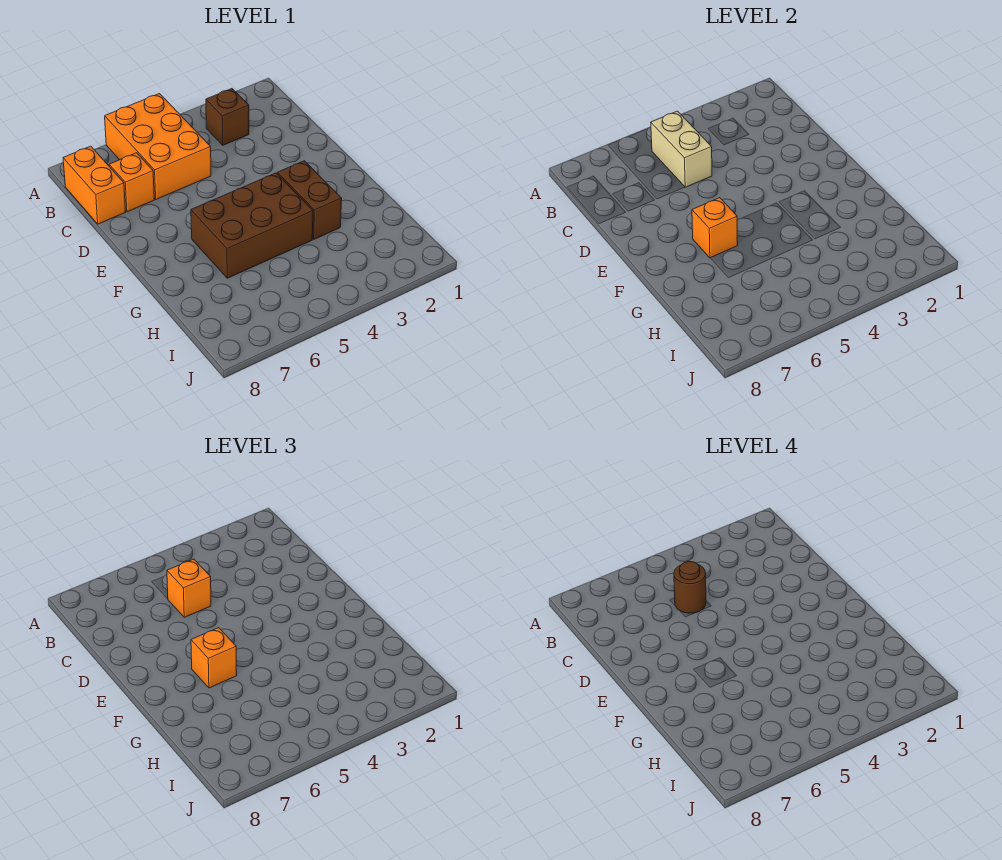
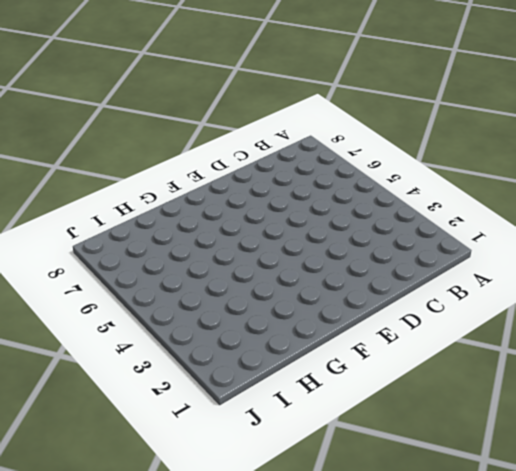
none -> orange 2x3 brick [105,94,211,199]
none -> brown 1x1 brick [206,89,249,145]

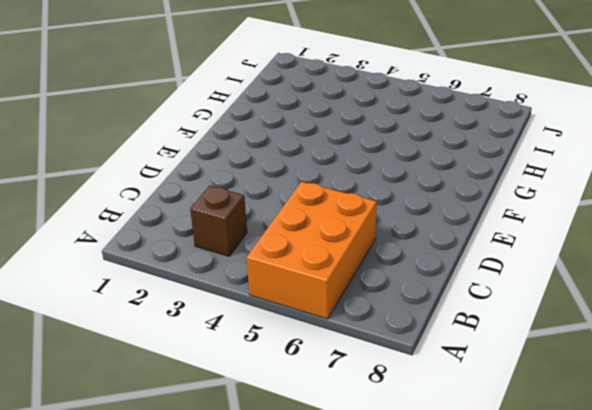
none -> orange 1x2 brick [63,146,126,224]
none -> orange 1x1 brick [109,153,154,212]

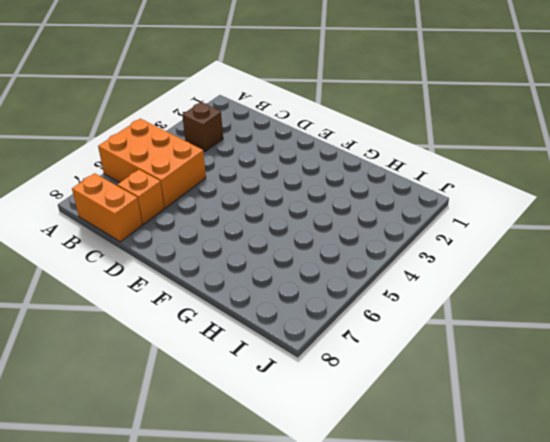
none -> brown 1x2 brick [278,161,342,239]
none -> brown 2x3 brick [191,173,313,278]

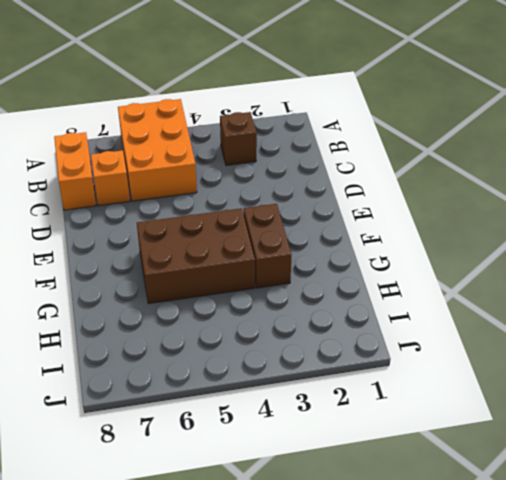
none -> tan 1x2 brick [651,111,712,187]
none -> orange 1x1 brick [692,198,738,258]

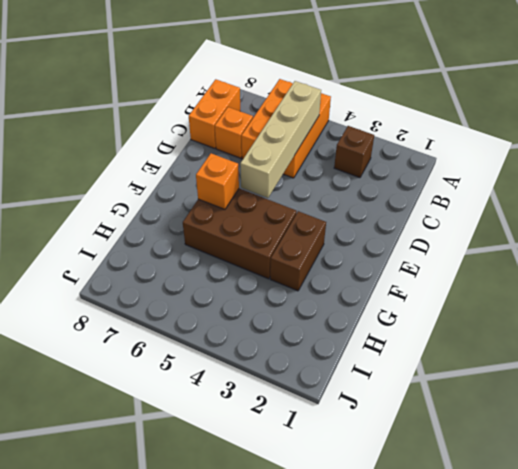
tan 1x4 brick [240,81,321,198] -> tan 1x2 brick [651,111,712,187]
none -> orange 1x1 brick [167,559,211,617]
none -> orange 1x1 brick [191,628,237,688]

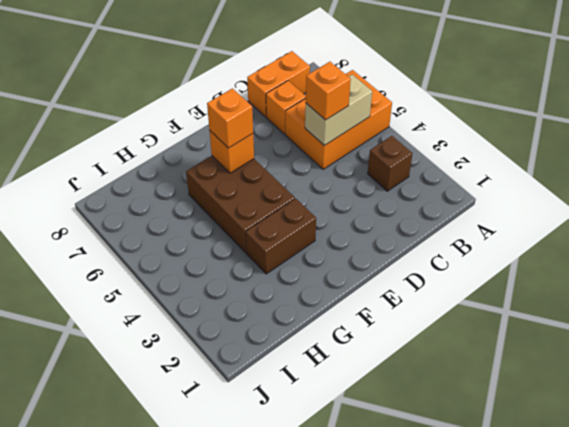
none -> brown 1x1 round brick [674,562,706,613]

